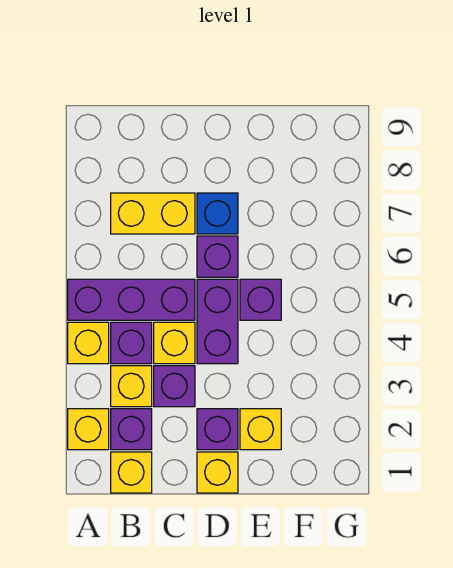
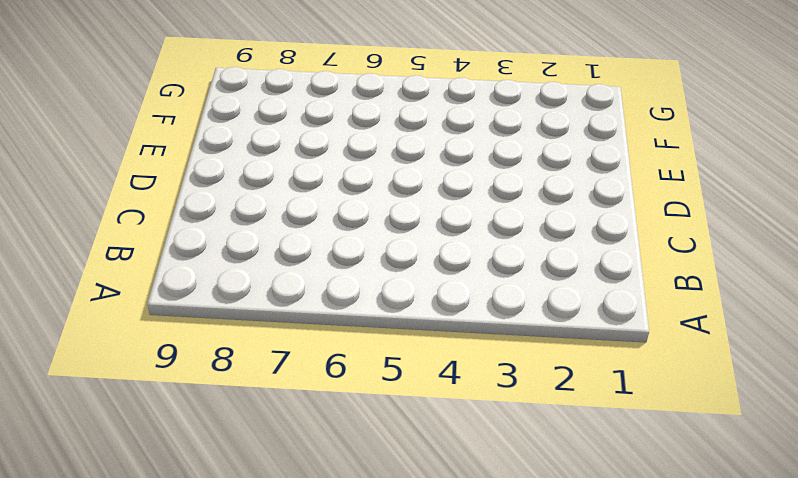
none -> yellow 1x1 brick [68,409,109,450]
none -> yellow 1x1 brick [68,322,109,364]
none -> purple 1x3 brick [68,279,195,320]

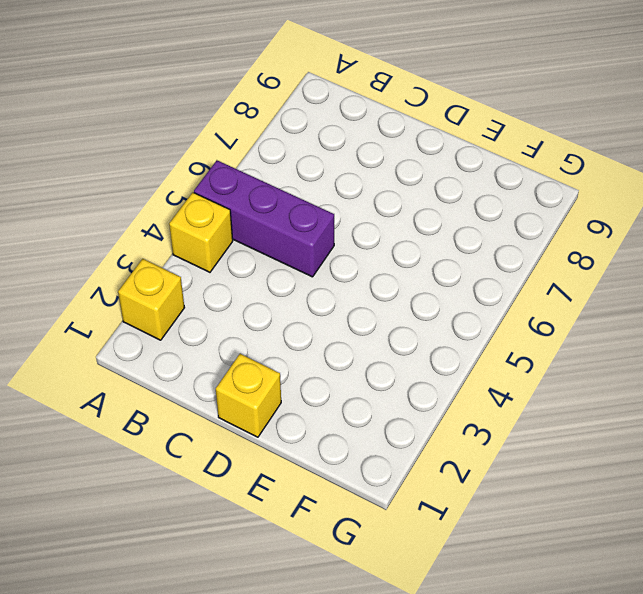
none -> yellow 1x1 brick [111,452,152,493]
none -> purple 1x1 brick [111,409,152,450]
none -> yellow 1x1 brick [111,366,152,407]

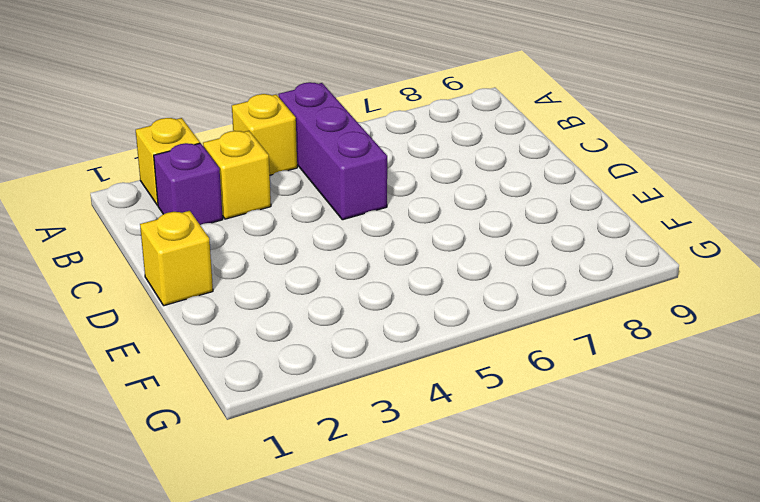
none -> yellow 1x1 brick [111,452,152,493]
none -> purple 1x1 brick [111,322,152,364]
none -> yellow 1x2 brick [111,193,195,234]

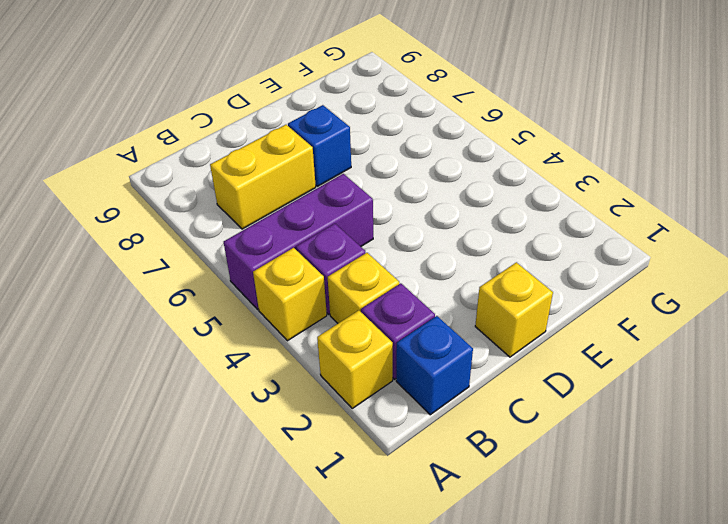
blue 1x1 brick [396,316,473,415] -> yellow 1x1 brick [111,452,152,493]
none -> purple 1x1 brick [154,366,195,407]
none -> yellow 1x1 brick [154,322,195,364]
none -> purple 1x1 brick [197,409,238,450]

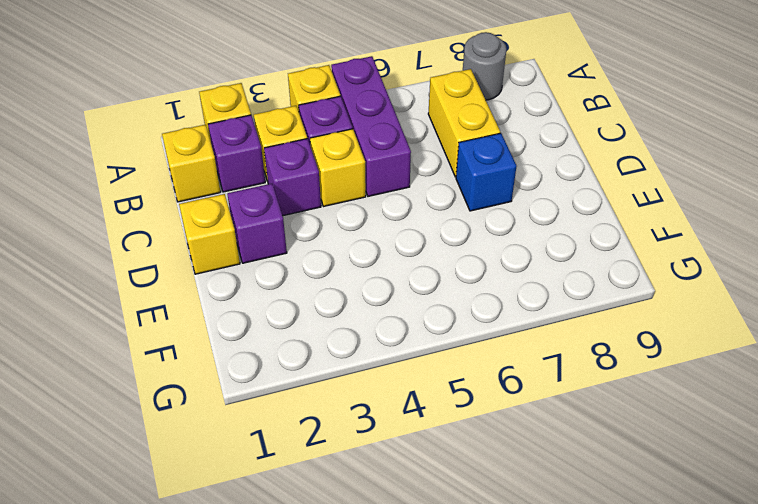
grey 1x1 round brick [463,32,506,100] -> none
none -> purple 1x2 brick [197,279,238,364]
none -> purple 1x1 brick [197,236,238,277]
none -> yellow 1x1 brick [240,409,281,450]

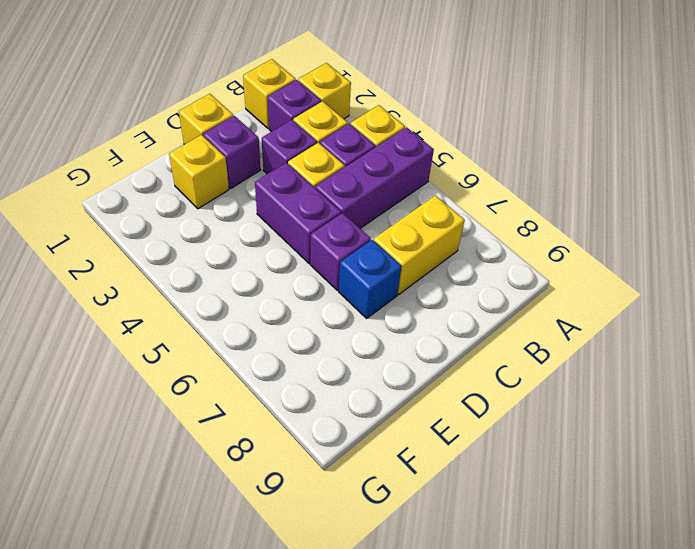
none -> purple 1x1 brick [240,279,281,320]

